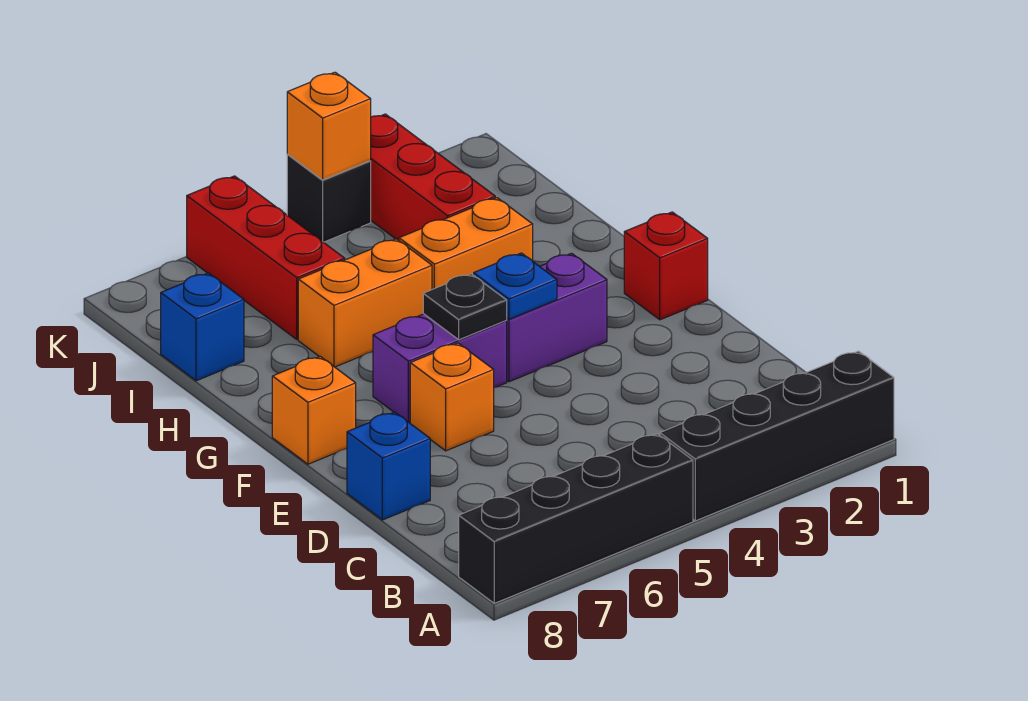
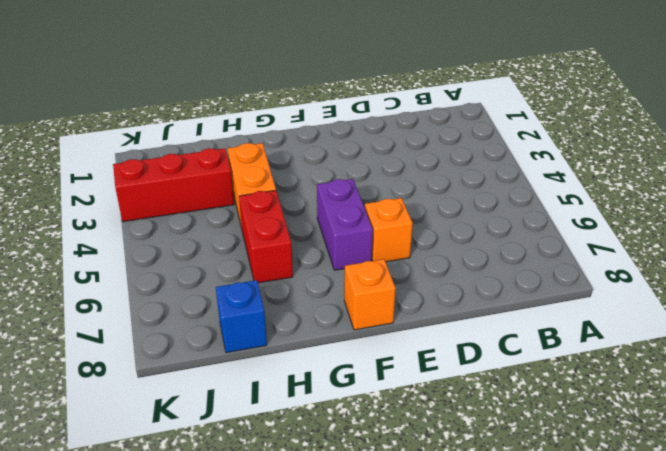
red 1x2 brick [239,190,293,283] -> orange 1x2 brick [298,239,432,367]
none -> black 1x4 brick [660,351,894,521]
none -> black 1x4 brick [459,434,693,603]
none -> blue 1x1 brick [347,412,430,520]

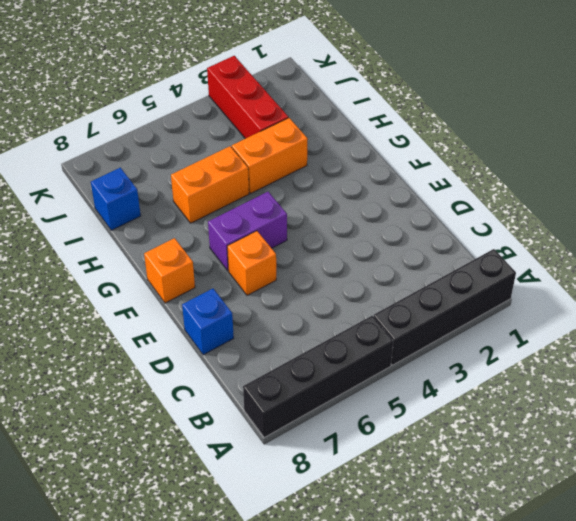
none -> red 1x1 brick [624,212,708,320]
none -> purple 1x2 brick [506,253,607,382]
none -> red 1x3 brick [187,176,345,339]

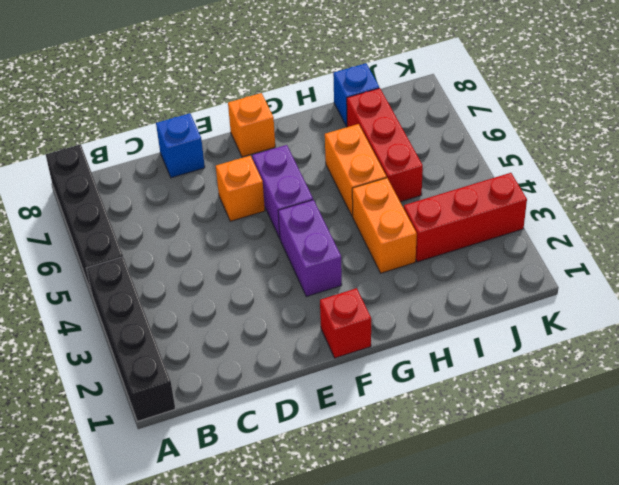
red 1x3 brick [347,88,423,202] -> red 1x3 brick turned to [187,176,345,339]
none -> black 1x1 brick [287,154,371,242]
none -> blue 1x1 plate [474,253,557,319]
none -> black 1x1 plate [423,274,507,340]

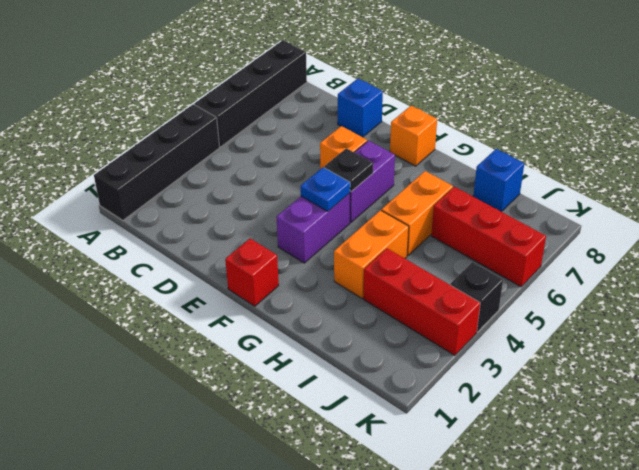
none -> orange 1x1 brick [287,72,371,180]

